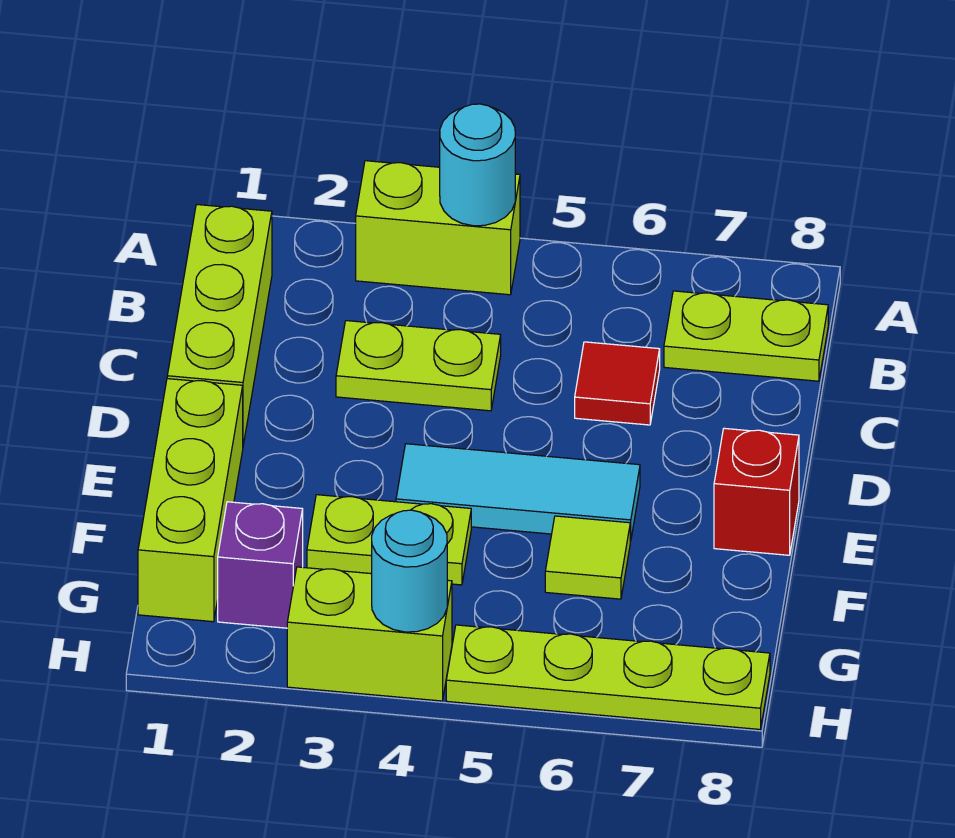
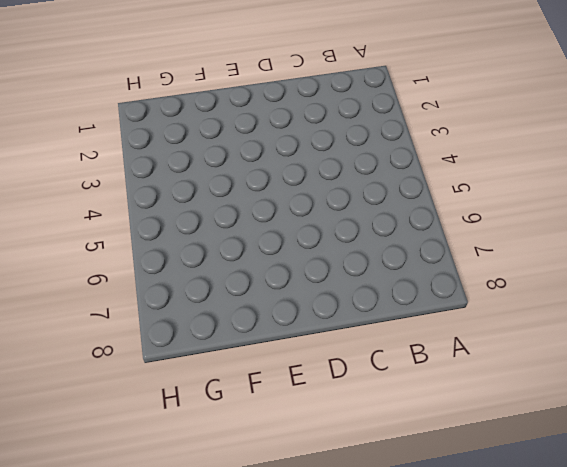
none -> lime 1x2 brick [356,161,520,295]
none -> lime 1x3 brick [167,204,272,445]
none -> lime 1x2 plate [664,291,828,381]

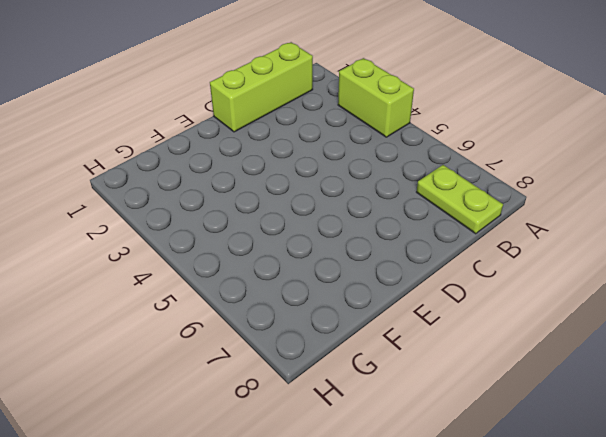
none -> lime 1x2 plate [336,321,501,411]
none -> red 1x1 tile [575,342,660,425]
none -> lime 1x3 brick [138,379,243,622]

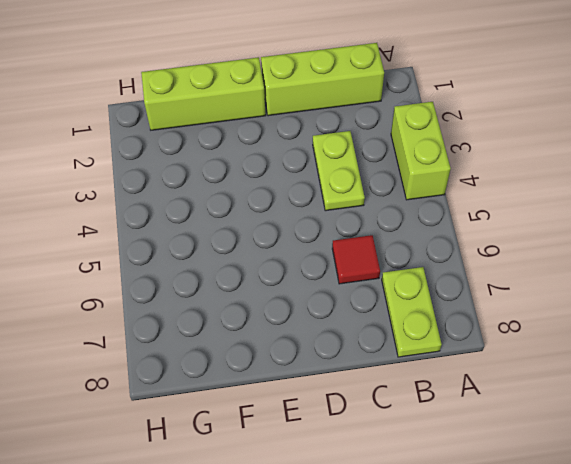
none -> cyan 1x3 tile [396,444,640,541]
none -> red 1x1 brick [714,428,799,555]
none -> lime 1x2 plate [307,495,471,585]

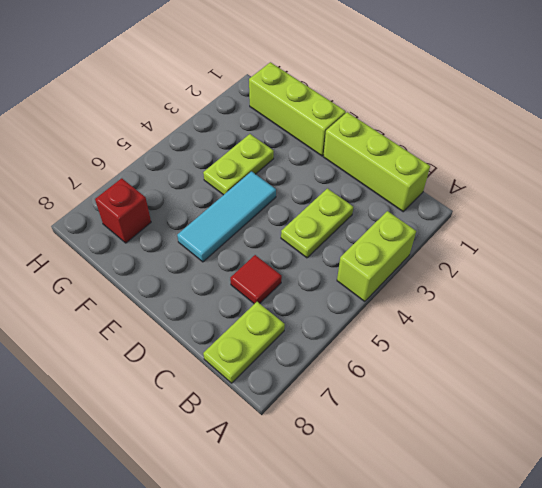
red 1x1 brick [95,178,151,243] -> red 1x1 brick moved to [714,428,799,555]
none -> lime 1x1 tile [545,516,630,599]
none -> purple 1x1 brick [218,502,303,628]
none -> lime 1x2 brick [287,567,452,701]

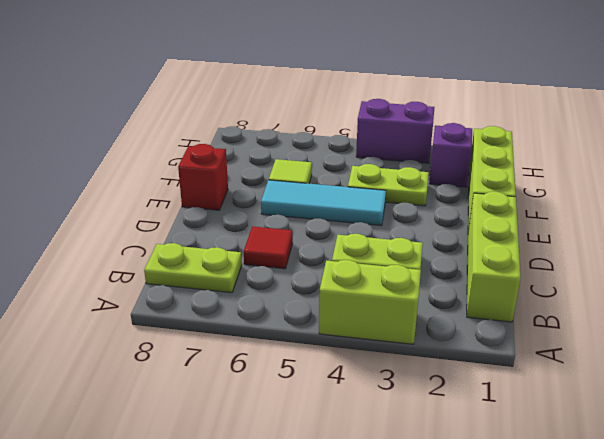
purple 1x2 brick [356,99,434,163] -> lime 1x2 brick [287,567,452,701]
none -> lime 1x4 plate [446,625,770,729]
none -> cyan 1x1 round brick [440,104,515,226]
none -> cyan 1x1 round brick [372,510,447,632]

